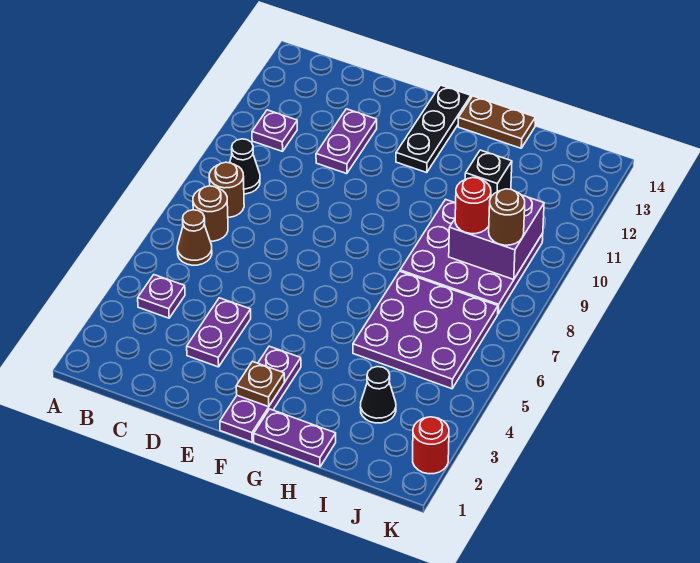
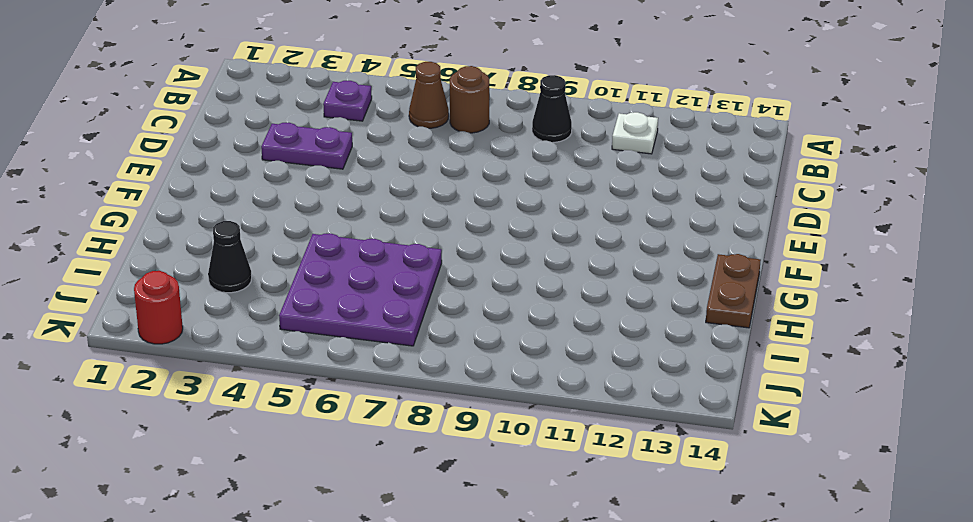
white 1x1 plate [612,112,658,154] -> purple 1x1 plate [252,110,297,151]
none -> brown 1x1 round brick [209,162,244,217]
none -> purple 1x2 plate [316,109,377,174]
none -> purple 1x3 plate [220,346,301,442]

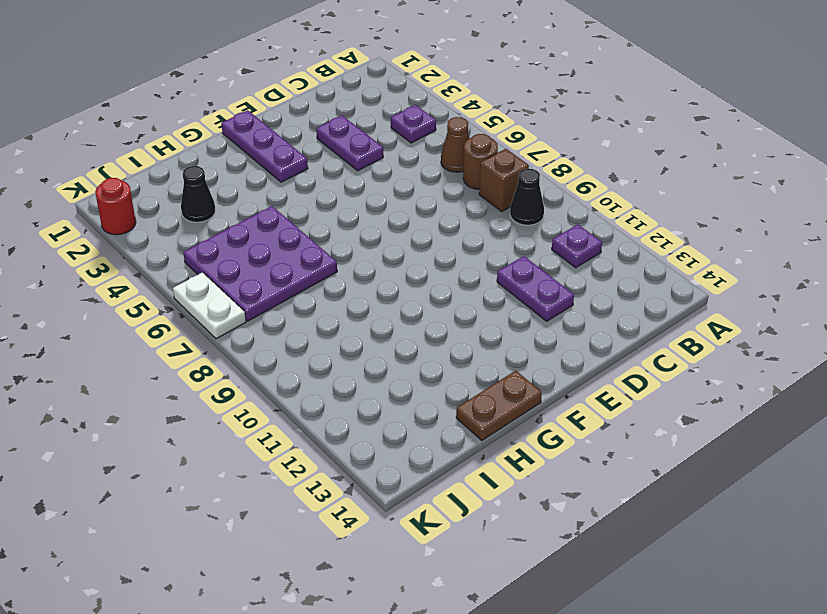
brown 1x1 brick [479,149,529,211] -> brown 1x1 round brick [209,162,244,217]
white 1x2 plate [173,272,246,339] -> none
none -> black 1x3 plate [396,85,471,172]
none -> purple 1x2 plate [254,409,336,467]
none -> purple 3x3 plate [400,199,543,314]

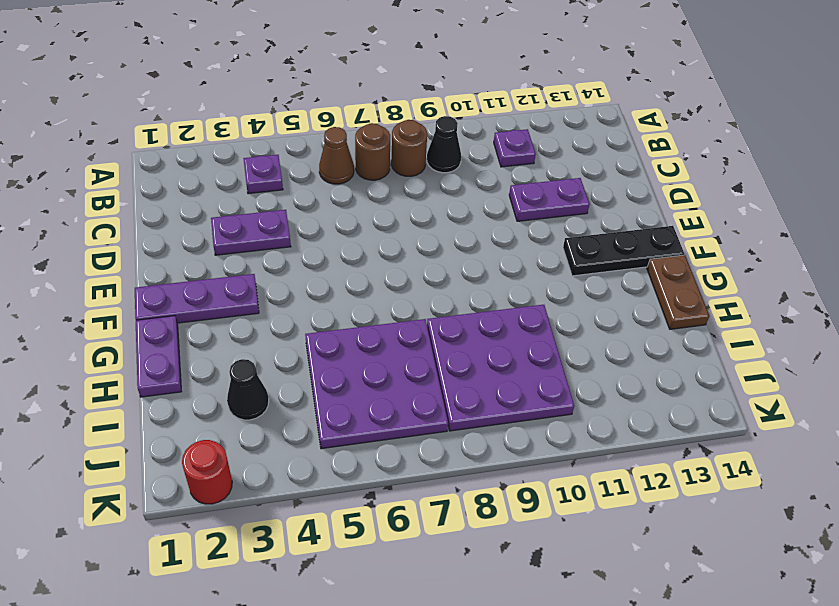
none -> brown 1x1 plate [236,361,284,407]
none -> purple 2x2 brick [449,195,544,280]
none -> red 1x1 round brick [455,177,491,234]

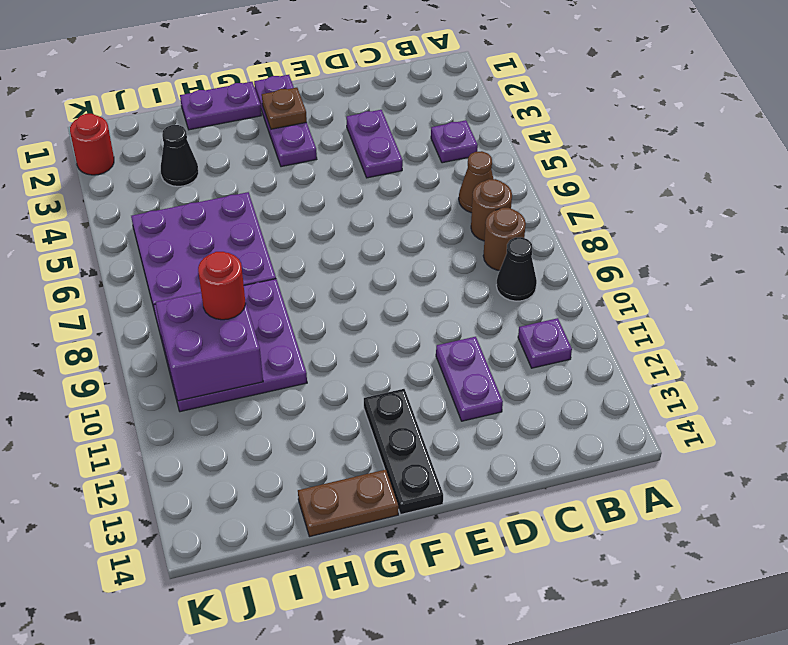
none -> black 1x1 brick [465,150,512,196]
none -> brown 1x1 round brick [489,189,525,245]

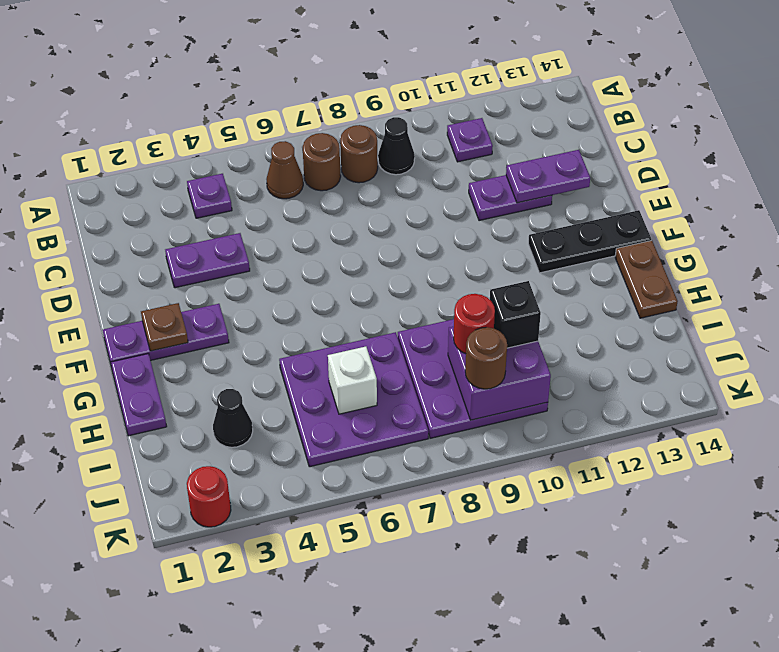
purple 1x2 plate [506,150,590,203] -> none
white 1x1 brick [328,346,377,414] -> none

